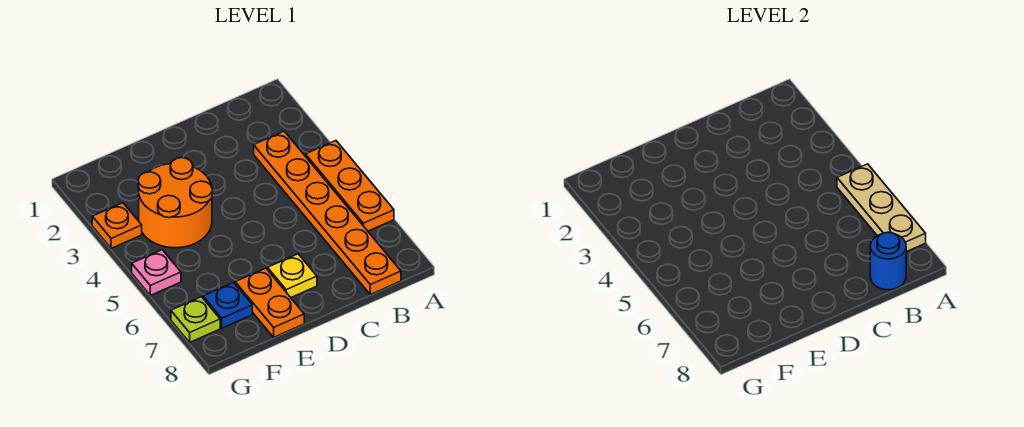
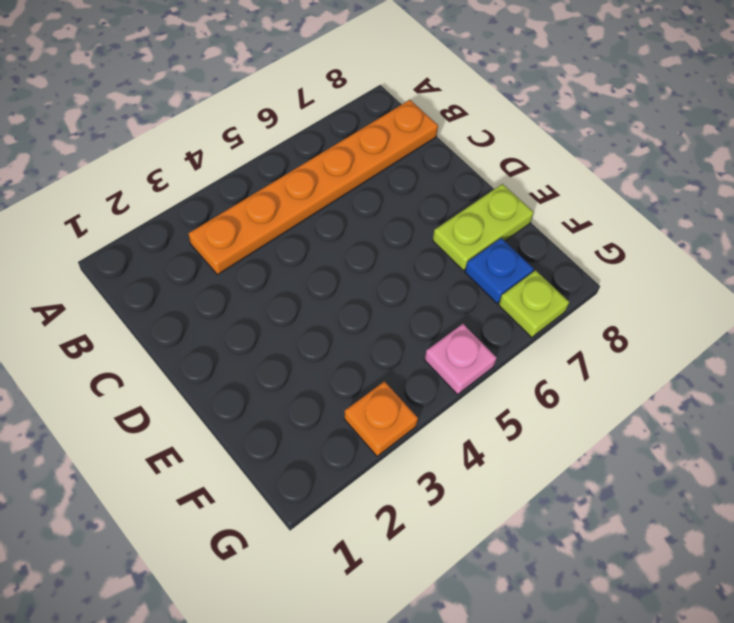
lime 1x2 plate [432,184,534,270] -> orange 1x2 plate [235,268,304,337]
none -> orange 1x3 plate [305,141,394,231]
none -> yellow 1x1 plate [268,254,317,297]

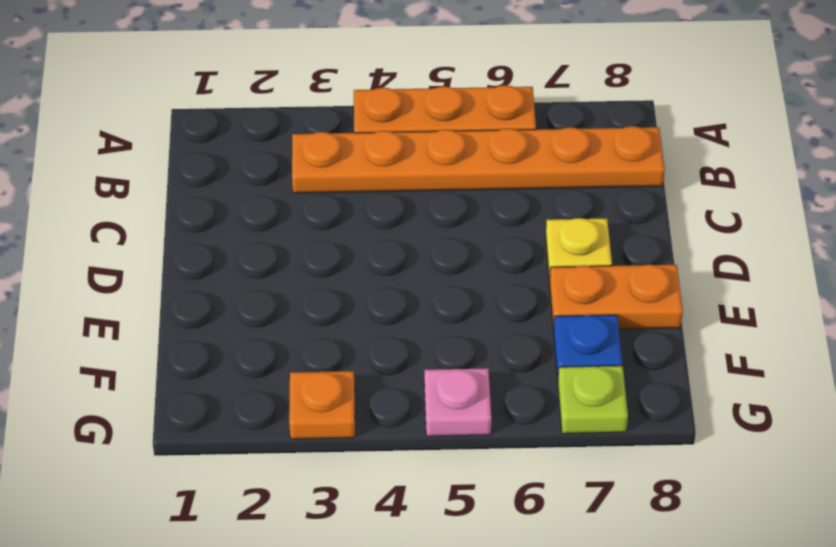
none -> orange 2x2 round brick [138,158,212,248]
none -> tan 1x3 plate [837,164,926,252]

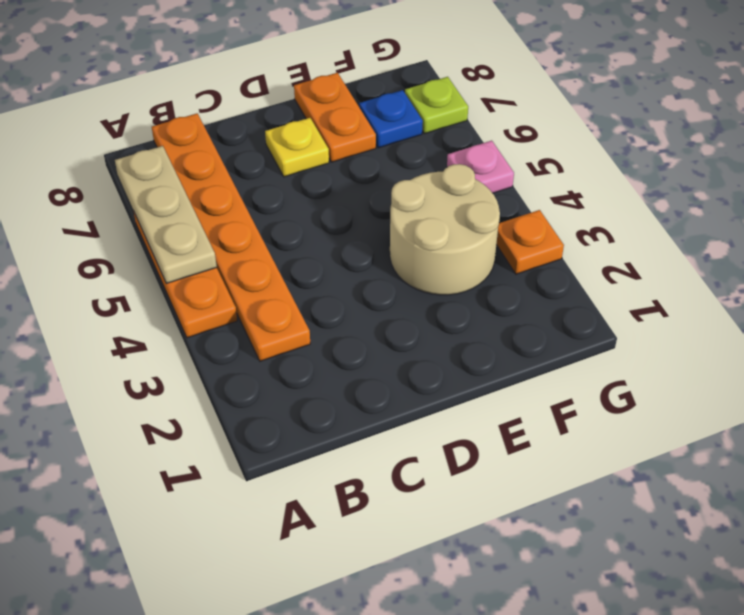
tan 2x2 round brick [390,164,500,295] -> orange 2x2 round brick [138,158,212,248]
none -> blue 1x1 round brick [870,232,906,290]

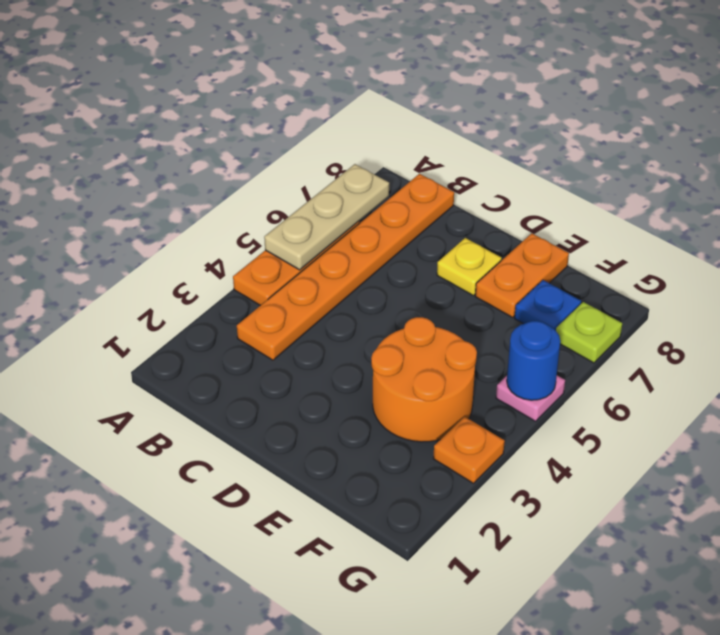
blue 1x1 round brick [507,321,560,400] -> blue 1x1 round brick moved to [870,232,906,290]

